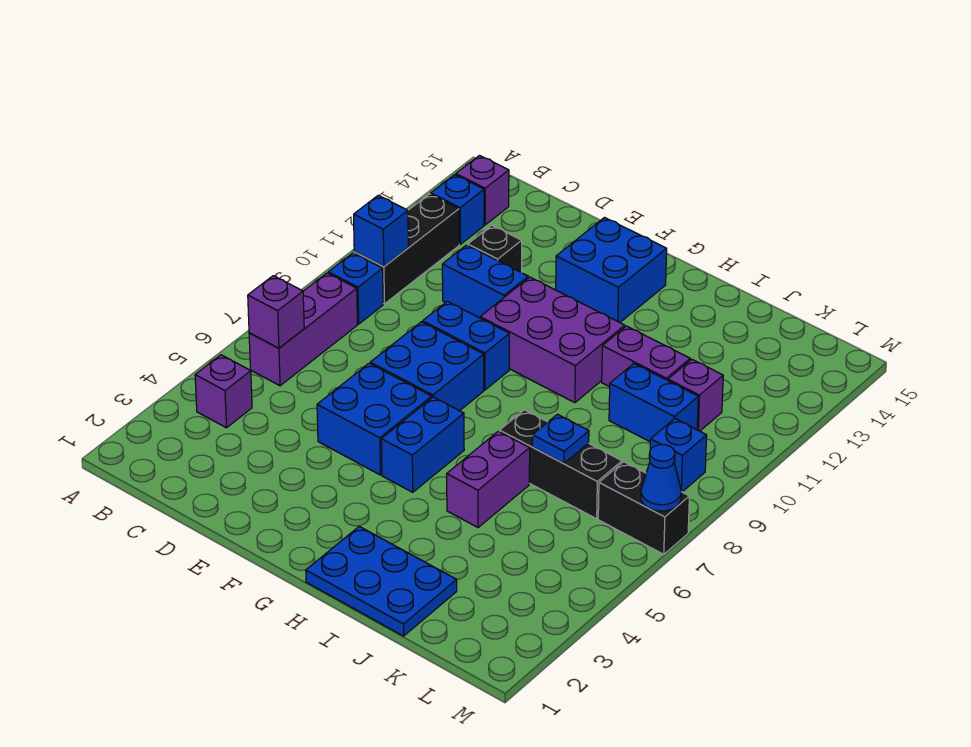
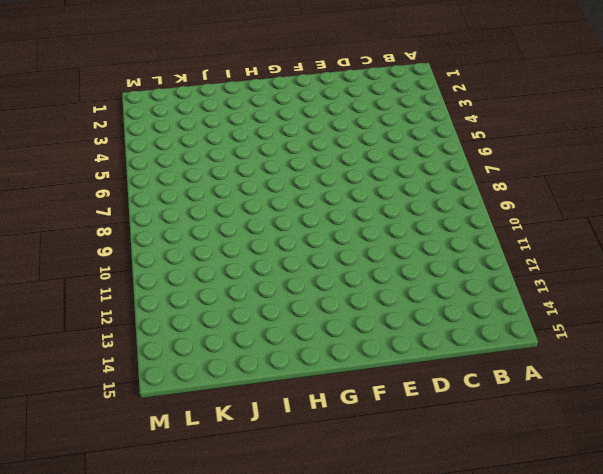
none -> purple 1x1 brick [195,355,252,428]
none -> purple 1x3 brick [249,273,357,386]
none -> blue 1x1 brick [328,253,383,324]

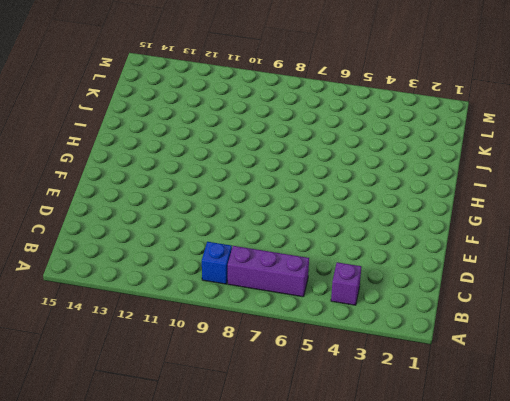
none -> black 1x3 brick [354,194,459,304]
none -> blue 1x1 brick [431,175,484,244]
none -> purple 1x1 brick [456,156,509,225]

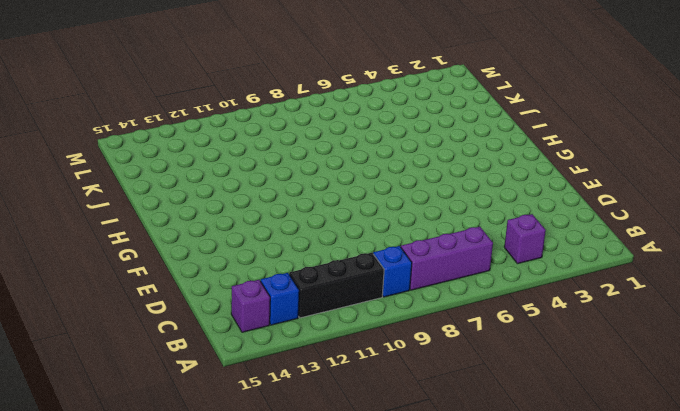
none -> blue 1x2 brick [442,245,528,318]
none -> black 1x1 brick [468,225,522,273]
none -> blue 2x2 brick [317,363,432,475]

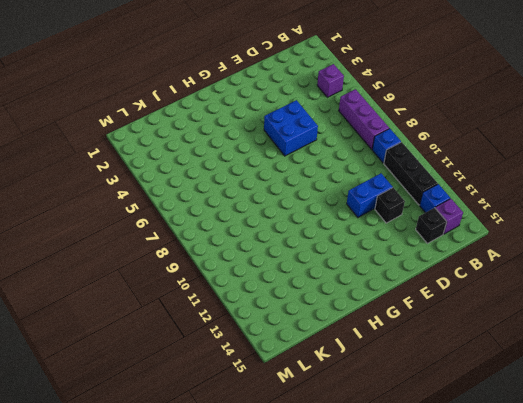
black 1x1 brick [416,208,447,243] -> none
none -> blue 2x2 brick [370,322,484,411]
none -> blue 1x2 brick [423,301,509,390]
none -> purple 2x3 brick [480,277,625,403]

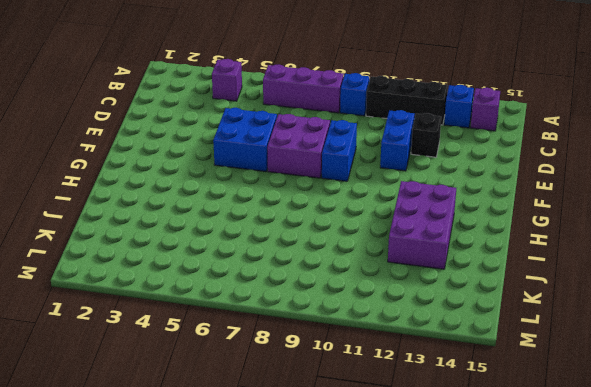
purple 2x2 brick [267,114,330,178] -> blue 2x2 brick [370,322,484,411]
purple 2x3 brick [388,181,456,269] -> purple 2x3 brick moved to [480,277,625,403]
none -> blue 2x2 brick [556,218,667,322]
none -> blue 1x2 brick [381,397,464,492]
none -> blue 2x3 plate [306,526,457,636]

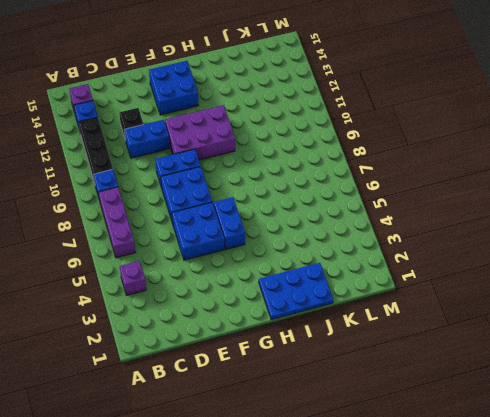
none -> purple 1x2 brick [447,431,530,528]
none -> black 1x3 brick [500,410,622,519]
none -> purple 1x2 brick [602,326,690,387]

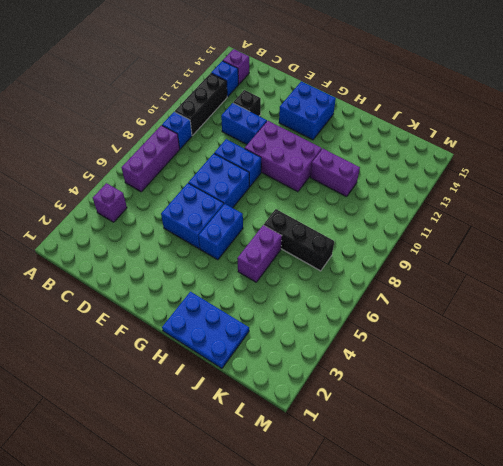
none -> blue 1x2 brick [609,364,698,442]
none -> purple 1x1 brick [668,359,723,431]
none -> black 1x2 brick [598,462,689,554]

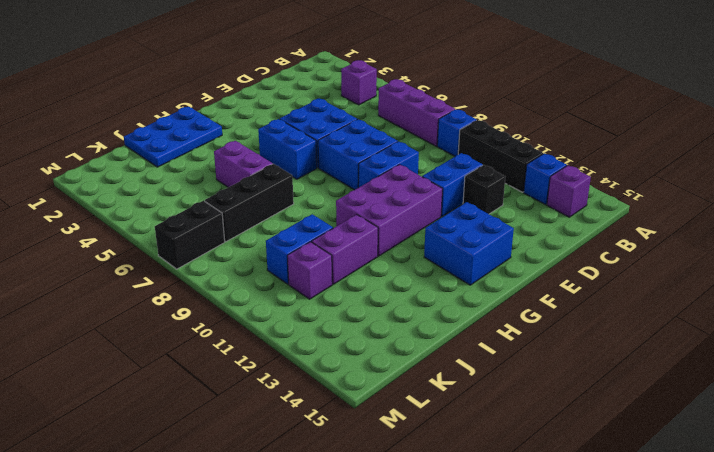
none -> blue 1x1 brick [650,419,707,492]
none -> purple 1x1 brick [248,276,304,348]
none -> blue 1x1 brick [354,195,408,267]

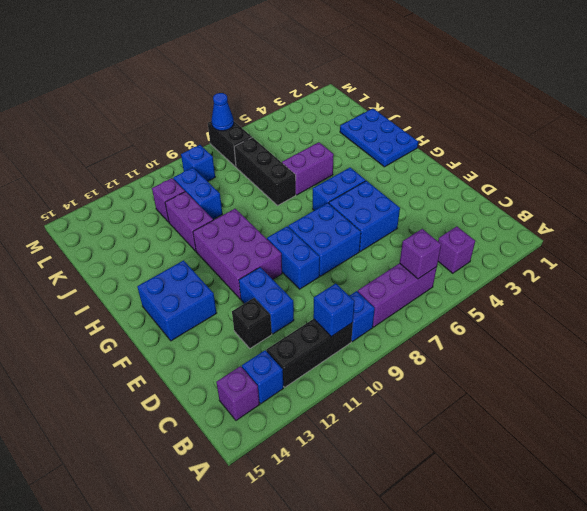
none -> blue 1x1 plate [532,414,589,464]

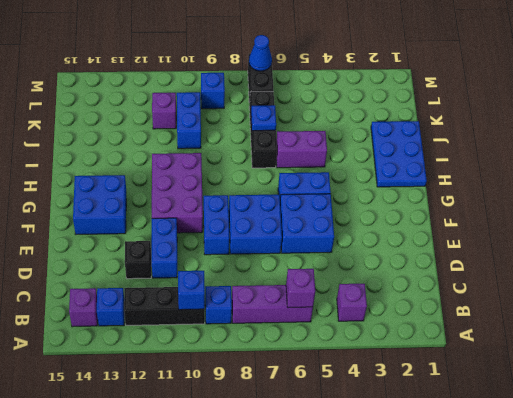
none -> purple 1x2 brick [602,326,690,387]

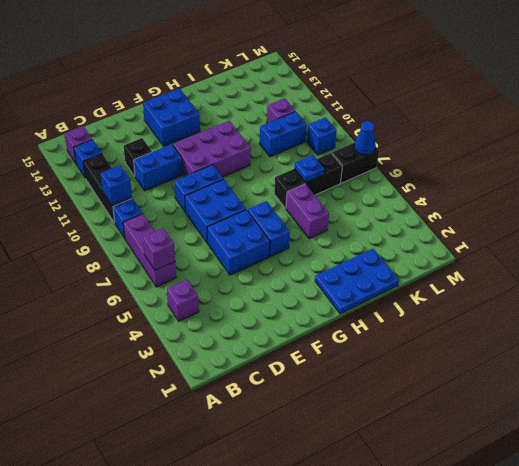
none -> purple 1x2 brick [602,326,690,387]

